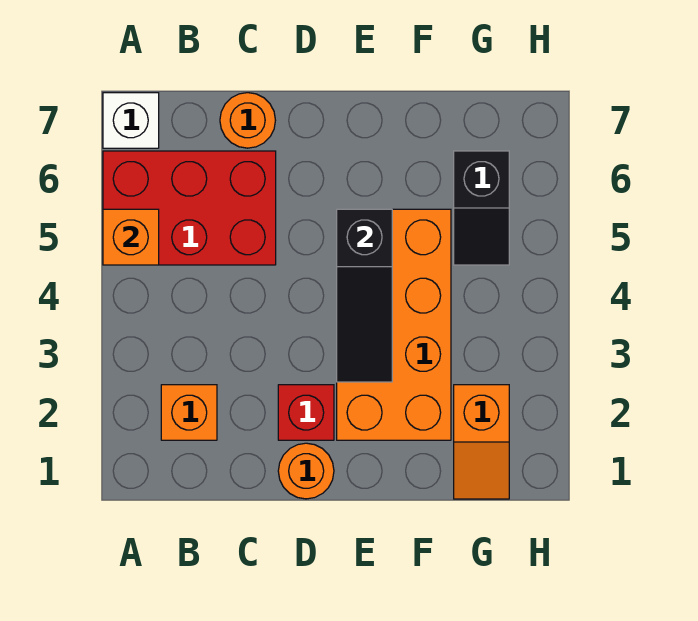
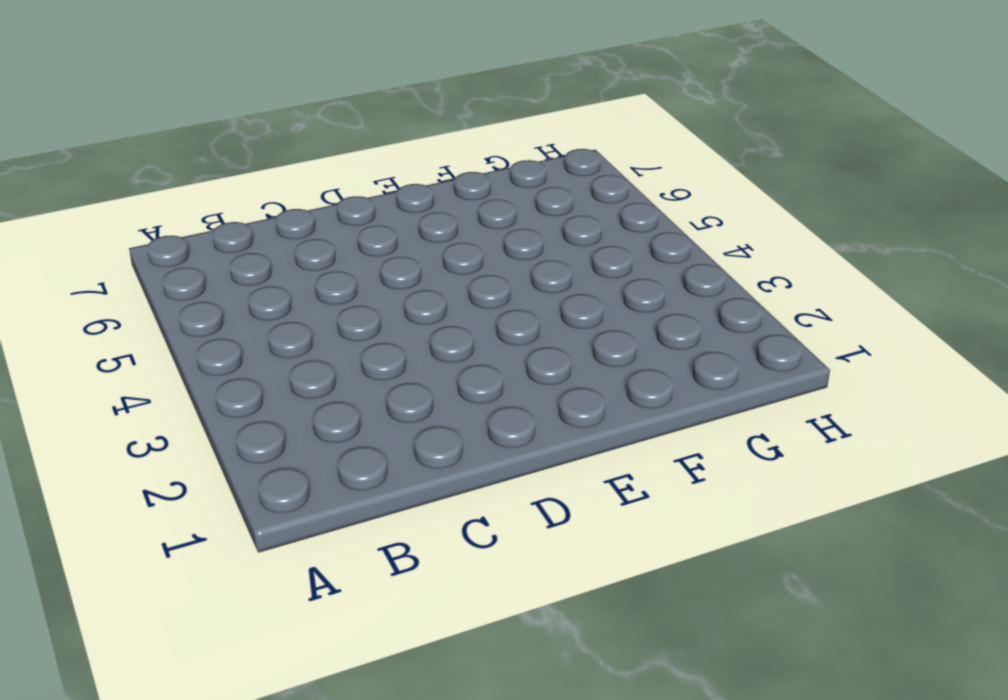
none -> red 2x3 brick [103,151,276,265]
none -> white 1x1 brick [103,93,159,148]

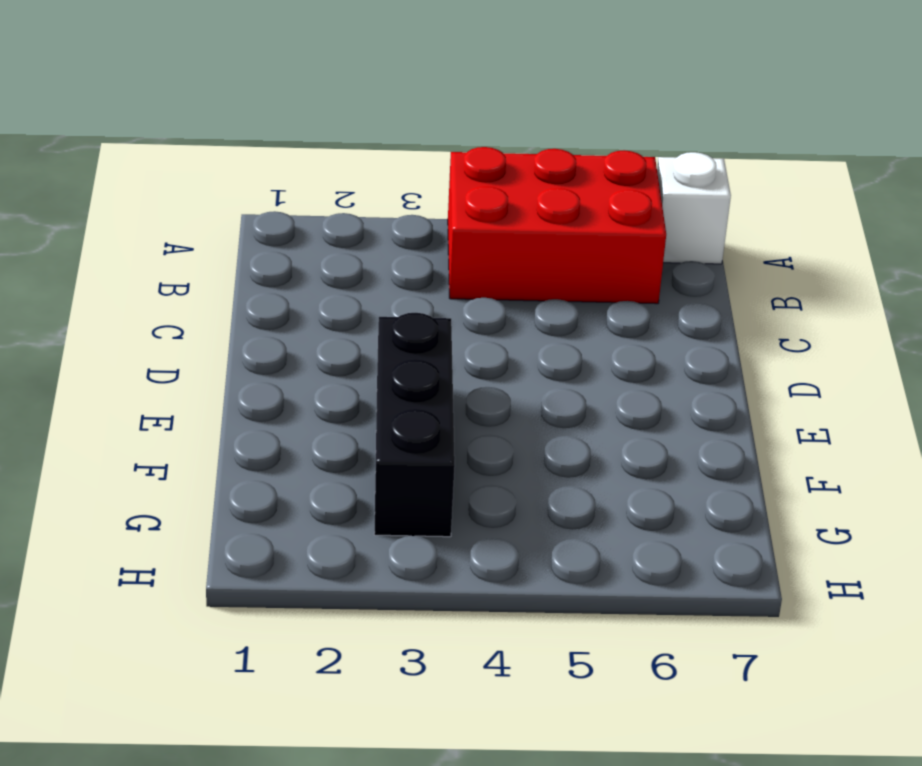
red 2x3 brick [448,147,666,304] -> red 2x3 brick turned to [103,151,276,265]
black 1x3 brick [374,313,455,537] -> orange 2x4 brick [337,209,451,440]
none -> orange 1x1 brick [161,385,217,440]
none -> orange 1x1 round brick [220,93,275,148]

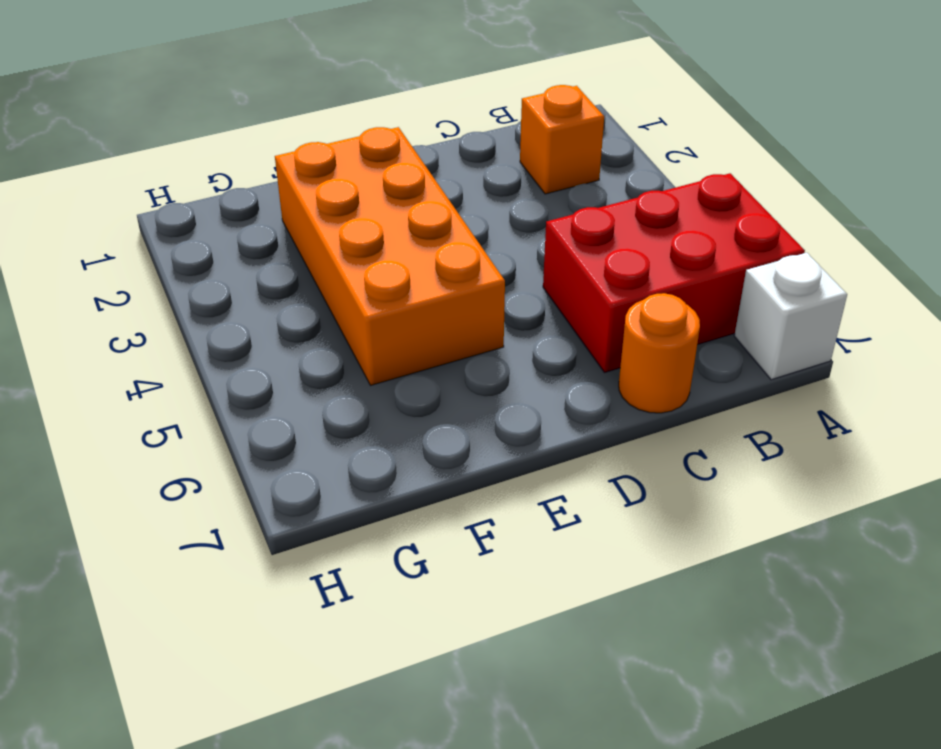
none -> orange 1x1 round brick [278,443,334,499]
none -> red 1x1 brick [278,385,334,440]

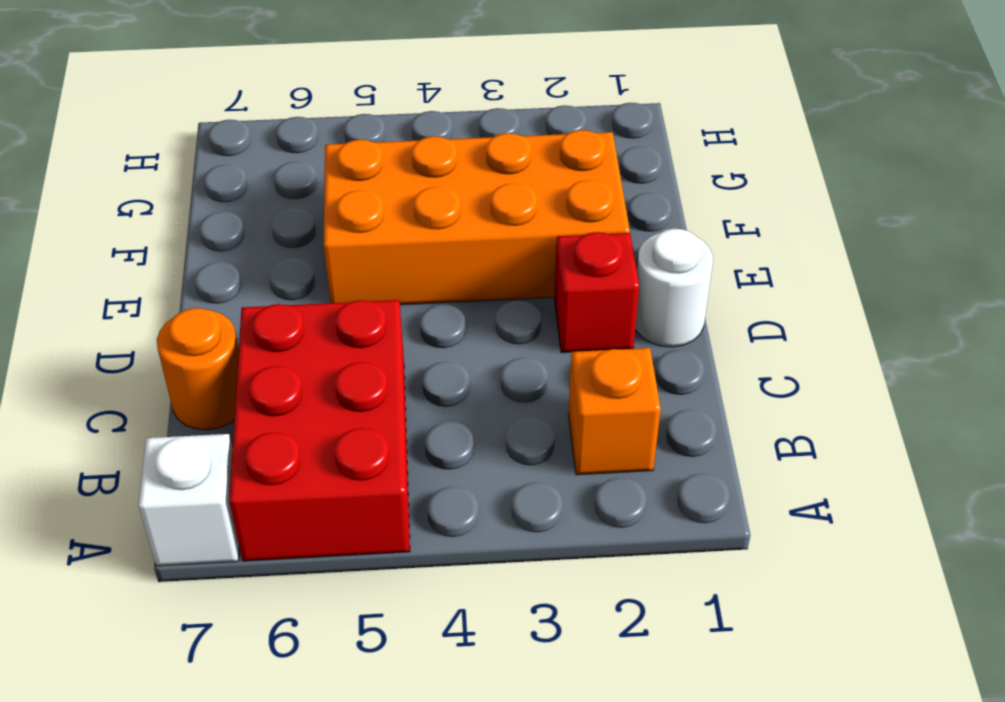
white 1x1 round brick [635,229,713,347] -> orange 1x1 round brick [278,443,334,499]
none -> orange 1x2 slope [454,385,509,499]
none -> black 1x2 slope [454,151,509,265]

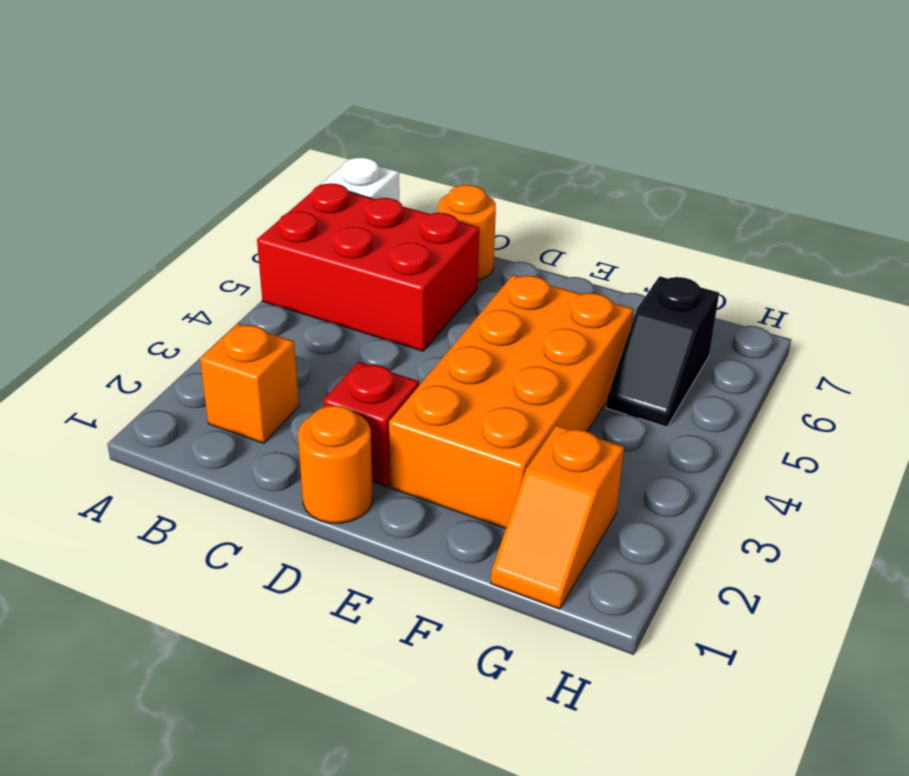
none -> orange 1x1 brick [103,209,159,265]
none -> black 1x3 slope [337,209,392,382]

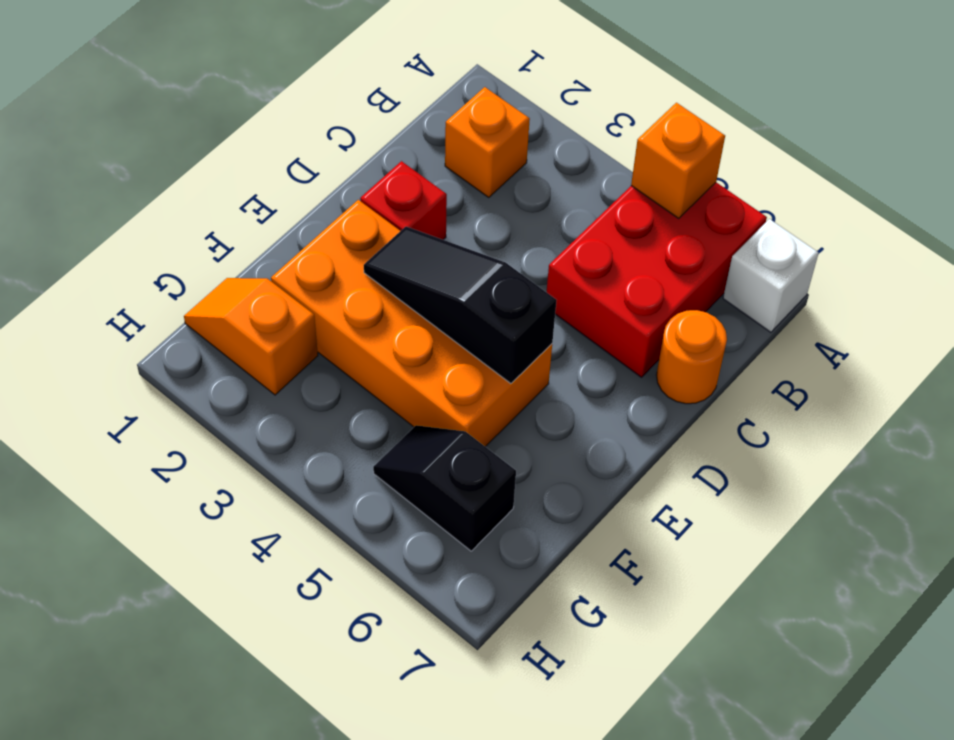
none -> orange 1x1 round brick [278,443,334,499]

